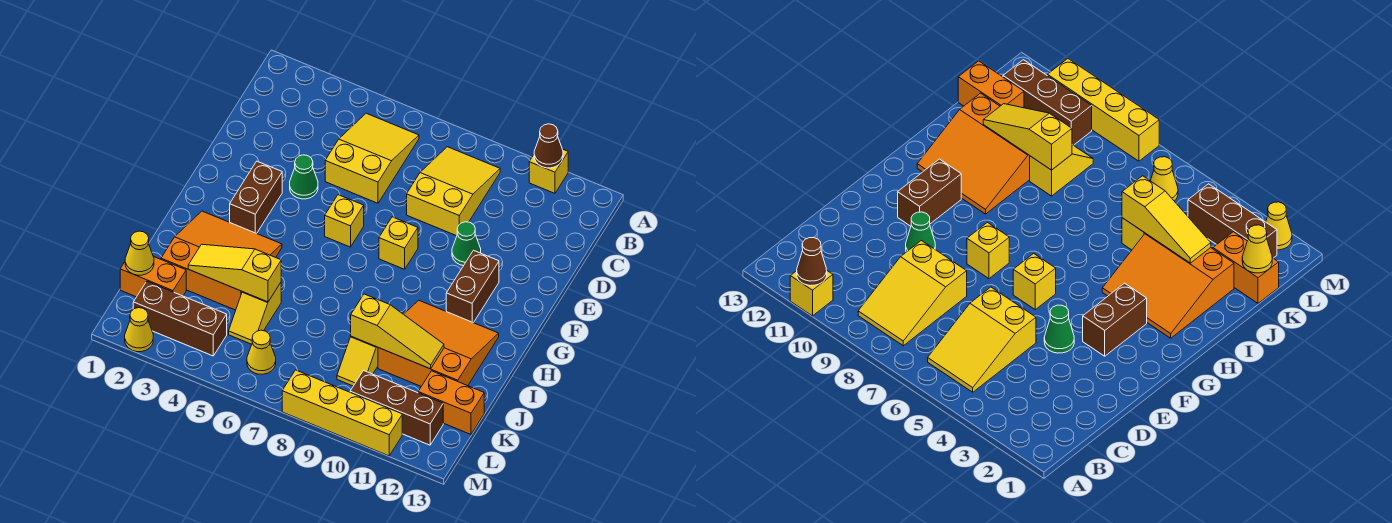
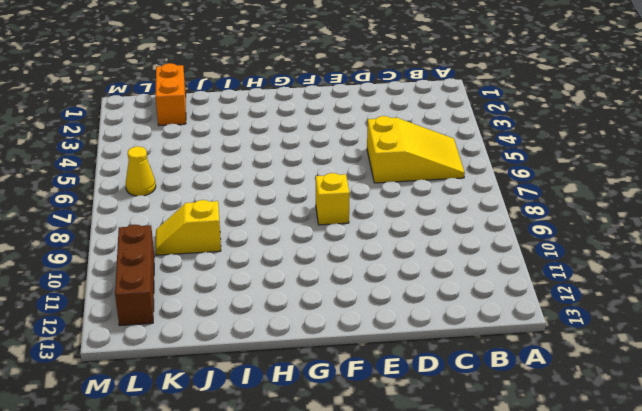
none -> yellow 1x1 brick [529,149,568,193]
none -> yellow 2x3 slope [407,147,500,236]
none -> green 1x1 cone [290,155,318,199]

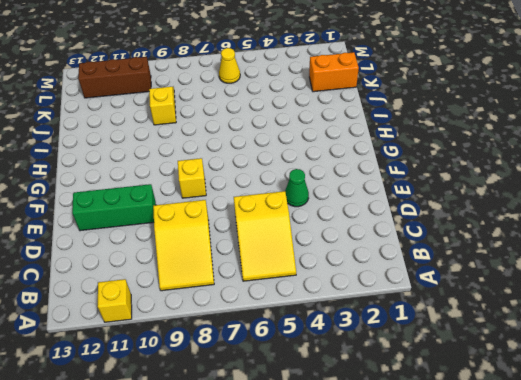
green 1x3 brick [72,184,156,231] -> green 1x1 cone [452,222,481,266]
none -> brown 1x2 brick [230,161,282,234]
none -> yellow 1x1 brick [325,195,364,247]
none -> brown 1x2 brick [446,250,499,323]

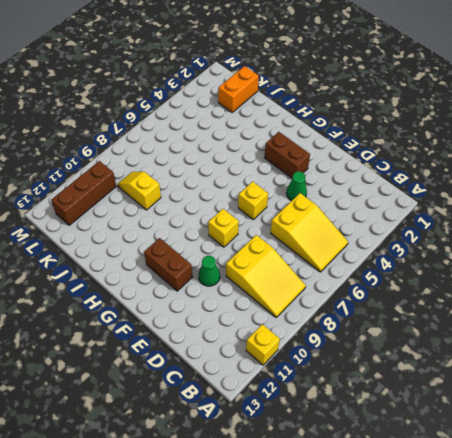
none -> orange 3x3 slope [161,211,282,310]
none -> orange 3x3 slope [378,300,499,386]
none -> yellow 1x2 slope [229,283,281,344]

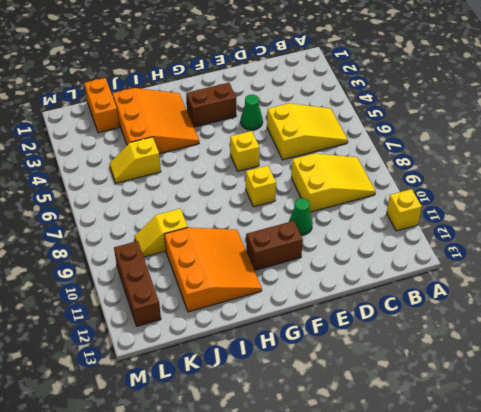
none -> orange 1x2 brick [418,371,484,434]
none -> brown 1x3 brick [133,282,227,356]
none -> yellow 1x1 cone [247,330,276,374]

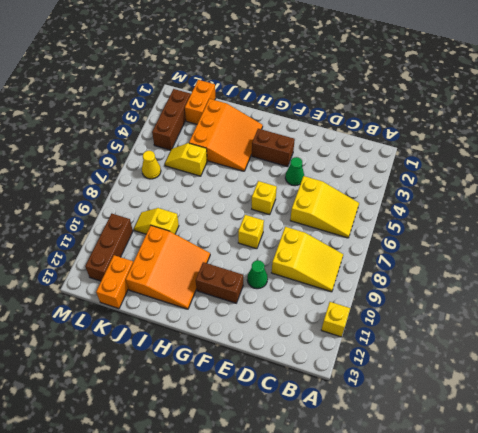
none -> yellow 1x1 cone [125,308,153,352]
none -> yellow 1x4 brick [282,370,402,456]
none -> brown 1x1 cone [534,124,563,168]

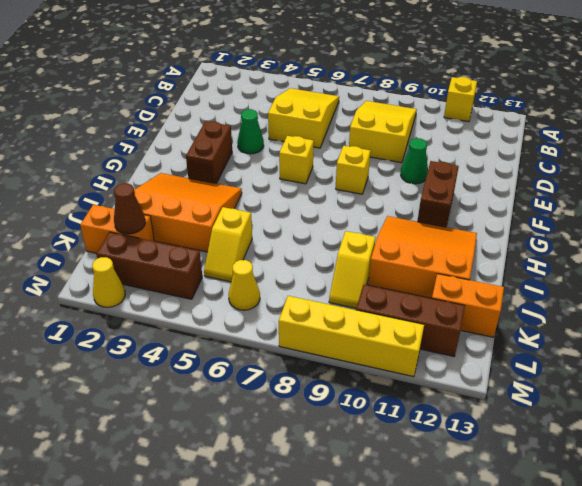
brown 1x1 cone [114,183,146,234] -> brown 1x1 cone moved to [534,124,563,168]
none -> yellow 1x3 slope [188,244,281,302]
none -> yellow 1x3 slope [351,294,444,369]
none -> yellow 1x1 cone [125,231,154,275]

